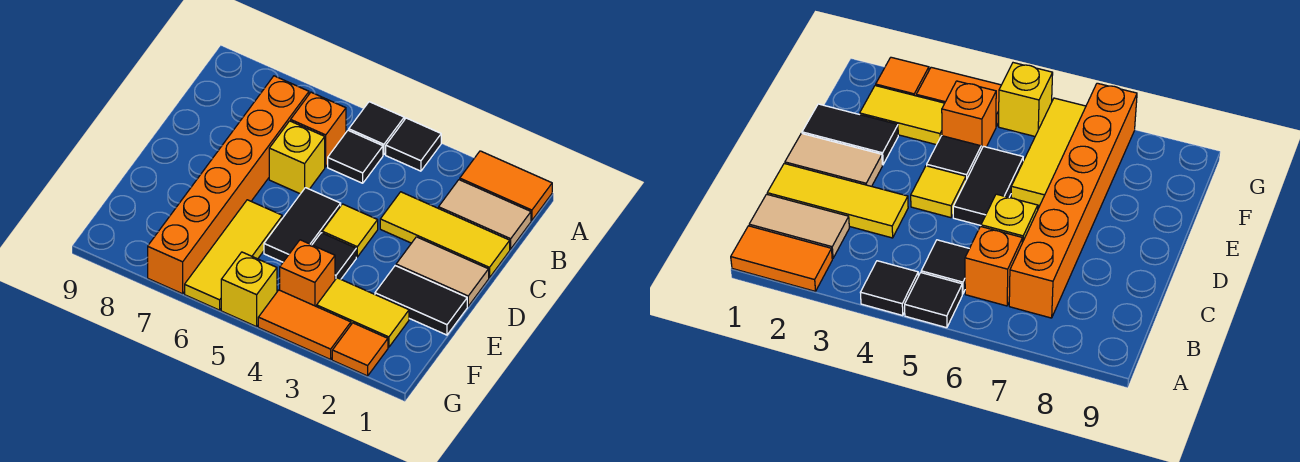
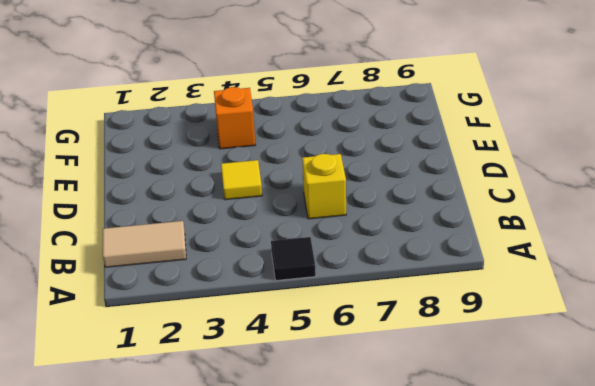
none -> orange 1x2 tile [460,151,552,220]
none -> black 1x1 tile [386,118,441,171]
none -> black 1x1 tile [328,130,383,183]

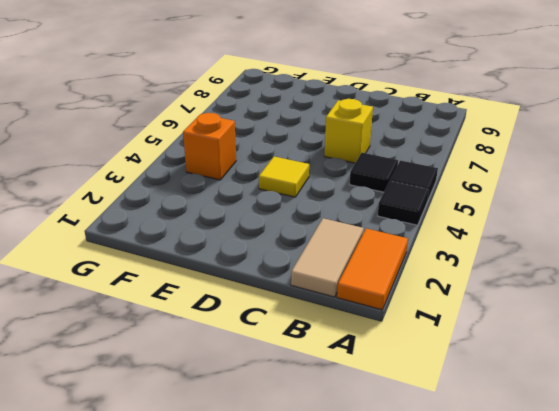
none -> orange 1x1 brick [291,92,346,167]
none -> orange 1x6 brick [148,76,309,294]
none -> yellow 1x3 tile [380,192,510,278]

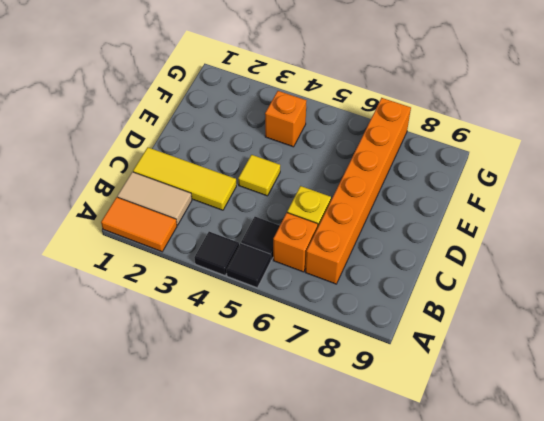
none -> tan 1x2 tile [396,237,489,306]
none -> black 1x2 tile [264,188,341,262]
none -> black 1x2 tile [375,266,467,335]

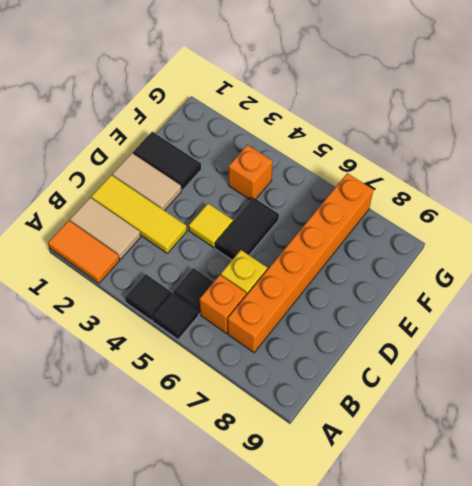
none -> black 1x1 tile [312,233,356,280]
none -> yellow 1x3 tile [185,200,282,310]
none -> yellow 1x2 tile [317,278,409,347]

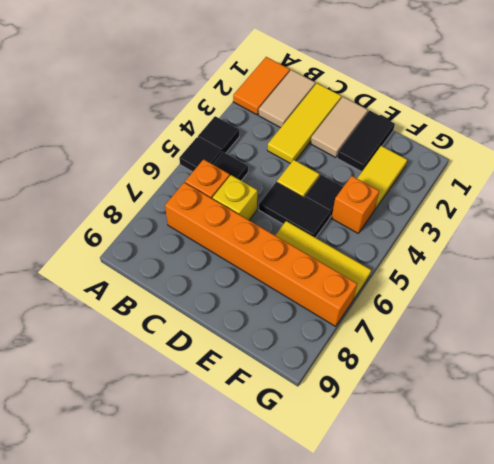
none -> orange 1x1 tile [332,323,388,376]
none -> orange 1x2 tile [258,290,351,359]
none -> yellow 1x1 brick [221,252,277,327]

